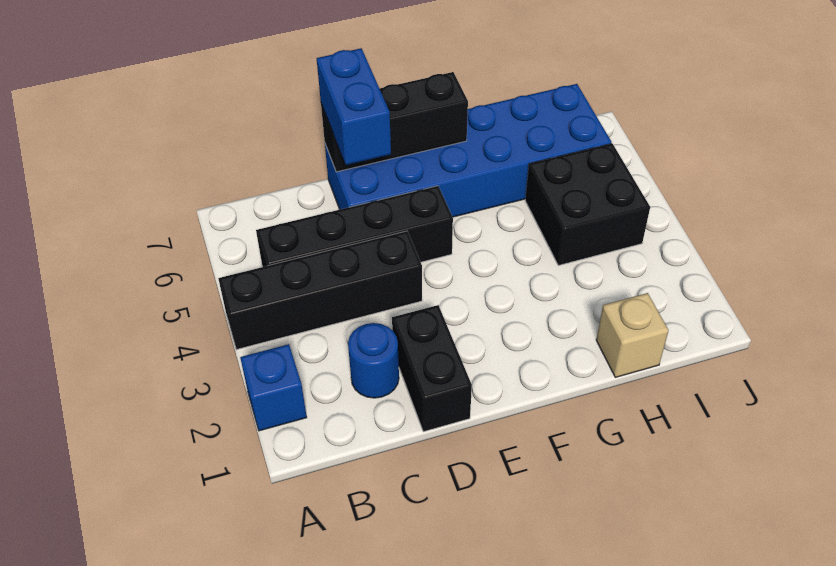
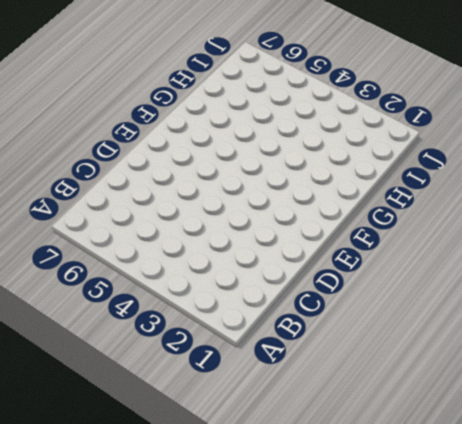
none -> blue 1x1 brick [240,344,307,431]
none -> black 1x4 brick [218,231,422,350]

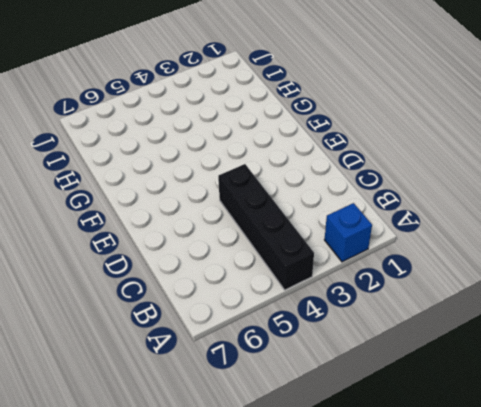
none -> black 1x4 brick [256,186,453,267]
none -> blue 1x1 round brick [348,323,399,398]

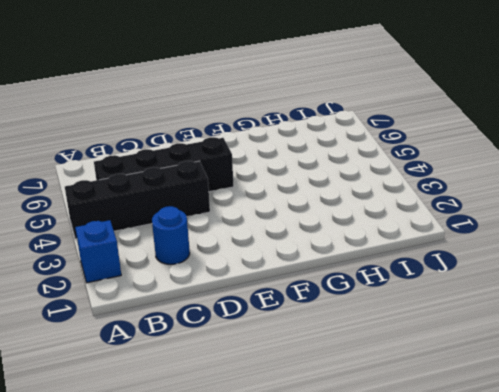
none -> black 1x2 brick [392,305,472,432]
none -> blue 2x6 brick [325,84,612,217]

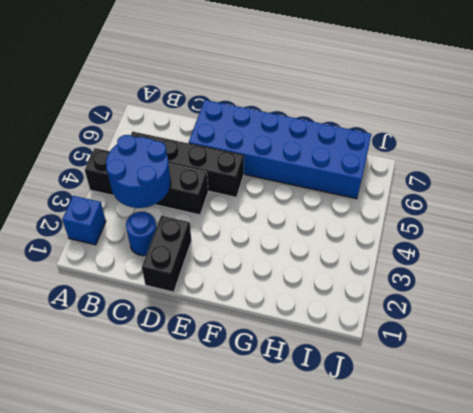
blue 2x2 round brick [106,135,171,208] -> none
none -> tan 1x1 brick [596,293,669,377]
none -> black 2x2 brick [525,144,650,265]

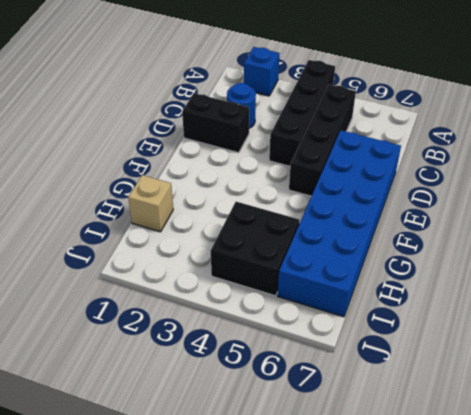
none -> black 1x3 brick [321,72,468,172]
none -> blue 1x2 brick [317,48,391,165]

